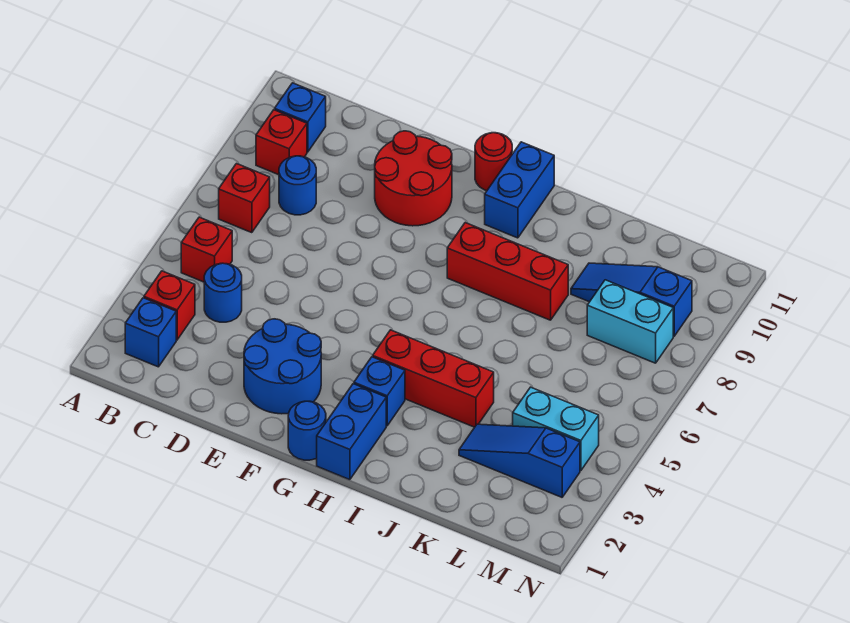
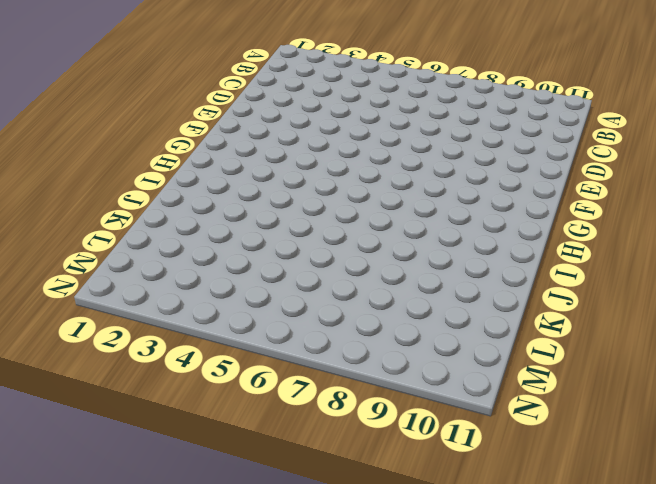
none -> blue 1x1 brick [125,298,176,367]
none -> red 1x1 brick [144,271,195,340]
none -> red 1x1 brick [181,217,232,282]

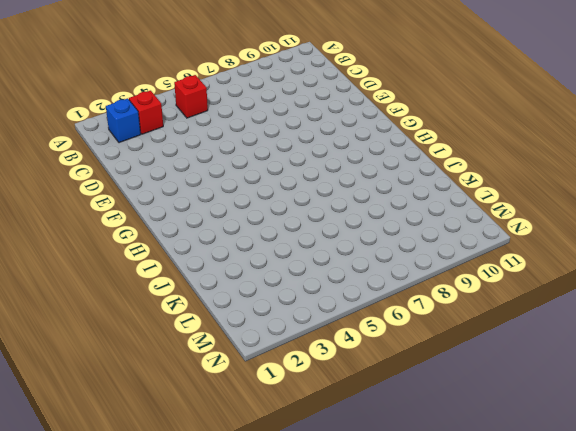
none -> red 1x1 brick [219,164,270,233]
none -> red 1x1 brick [256,110,307,175]
none -> blue 1x1 brick [275,83,326,152]

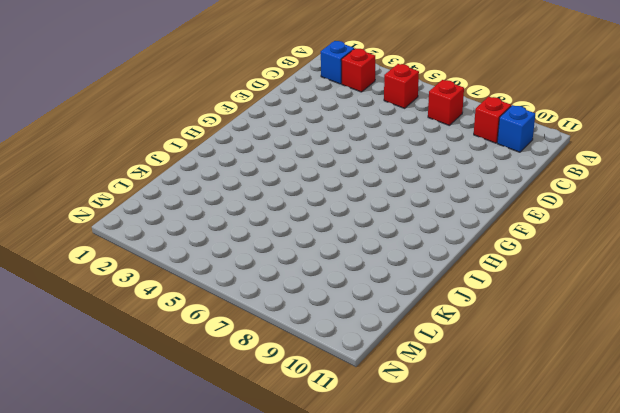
none -> blue 1x1 round brick [204,263,242,322]
none -> blue 1x1 round brick [279,156,316,215]
none -> blue 2x2 round brick [244,319,321,414]

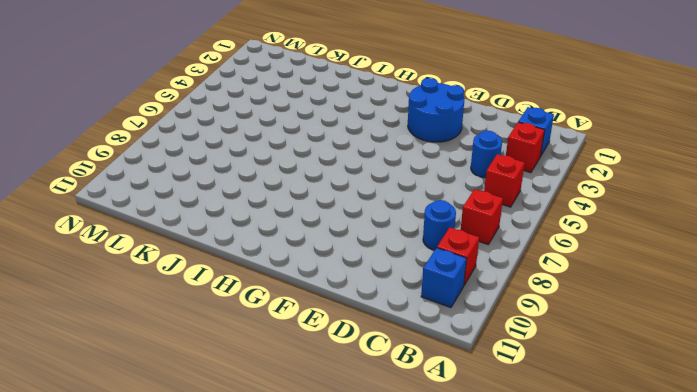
none -> red 2x2 round brick [375,131,452,226]
none -> blue 1x1 round brick [288,401,326,460]
none -> red 1x1 round brick [475,133,512,191]

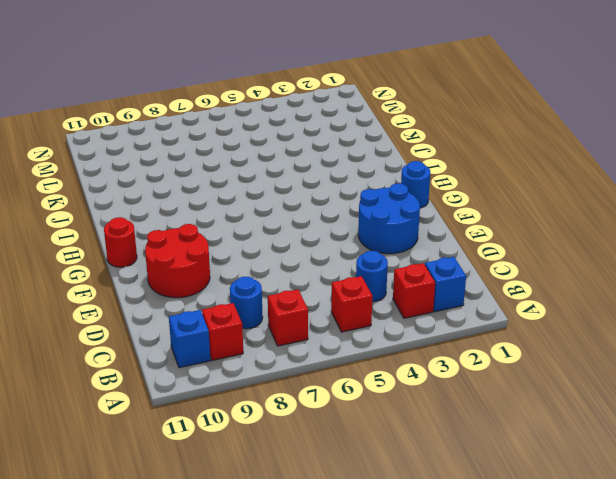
none -> blue 1x2 brick [317,384,386,480]
none -> blue 1x1 brick [354,357,405,426]
none -> red 1x3 brick [373,330,494,427]

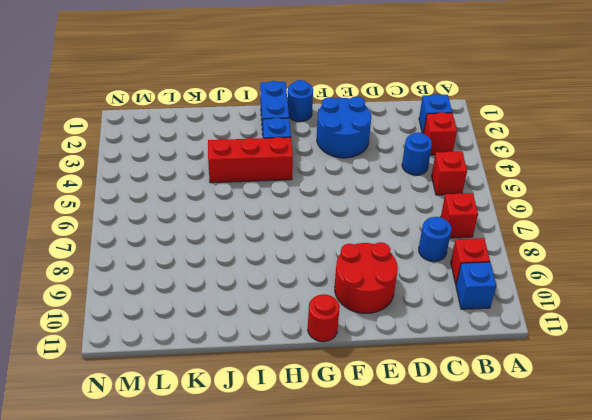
none -> red 1x3 brick [447,223,568,320]
none -> blue 1x2 brick [485,142,554,238]
none -> blue 1x3 slope [459,424,580,497]

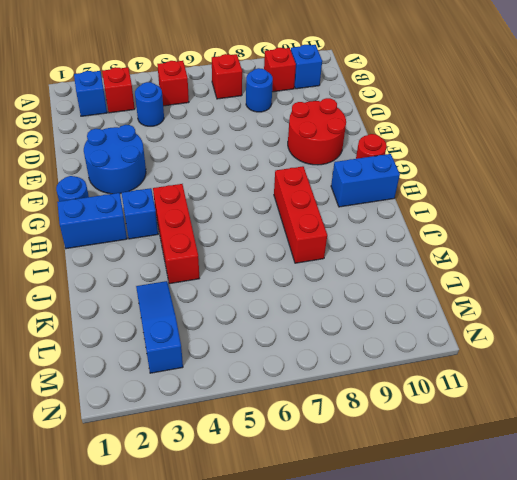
none -> blue 1x3 slope [571,263,692,336]
none -> cyan 1x2 brick [513,387,599,471]
none -> cyan 1x2 brick [587,280,673,363]

